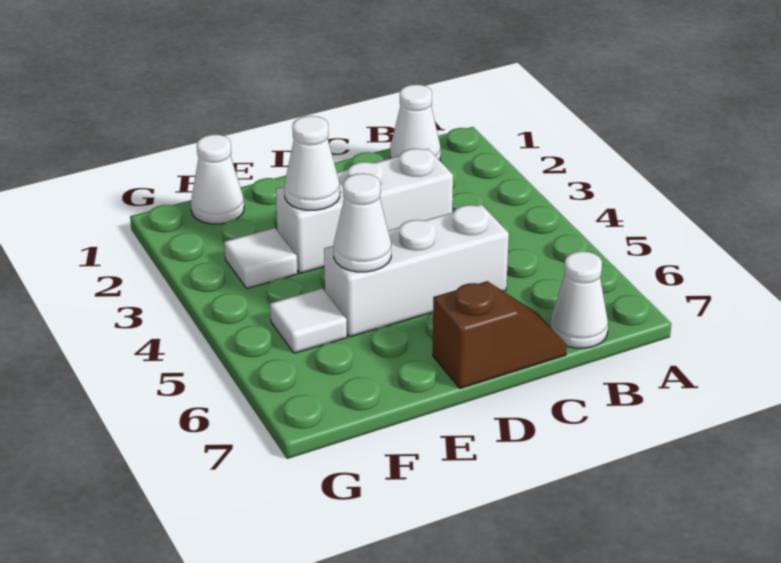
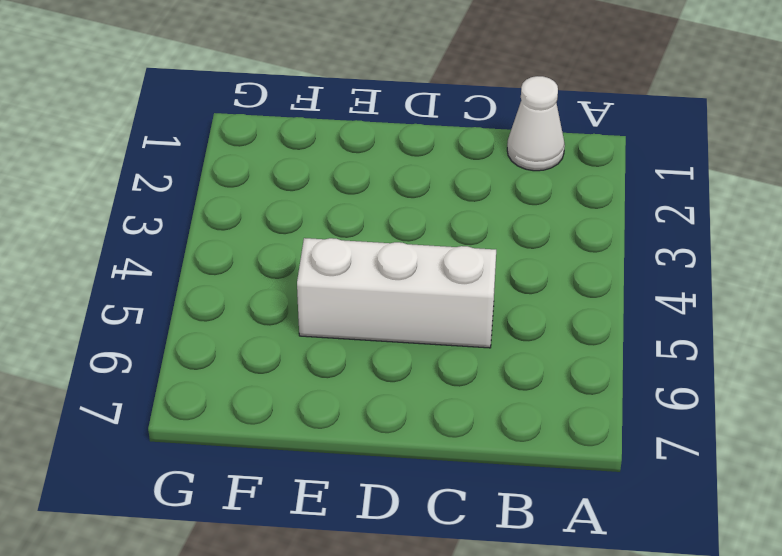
none -> white 1x1 cone [550,251,608,348]
none -> white 1x3 brick [276,149,453,274]

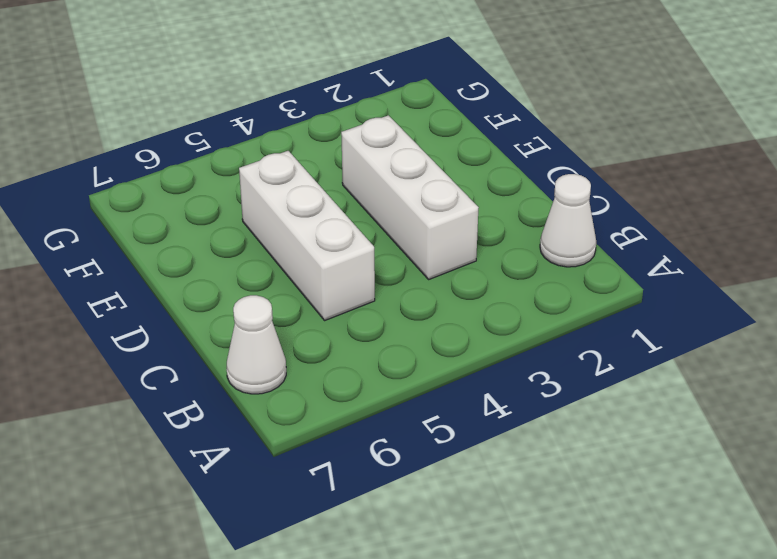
none -> brown 1x2 slope [433,281,567,389]
none -> white 1x1 cone [191,135,244,224]

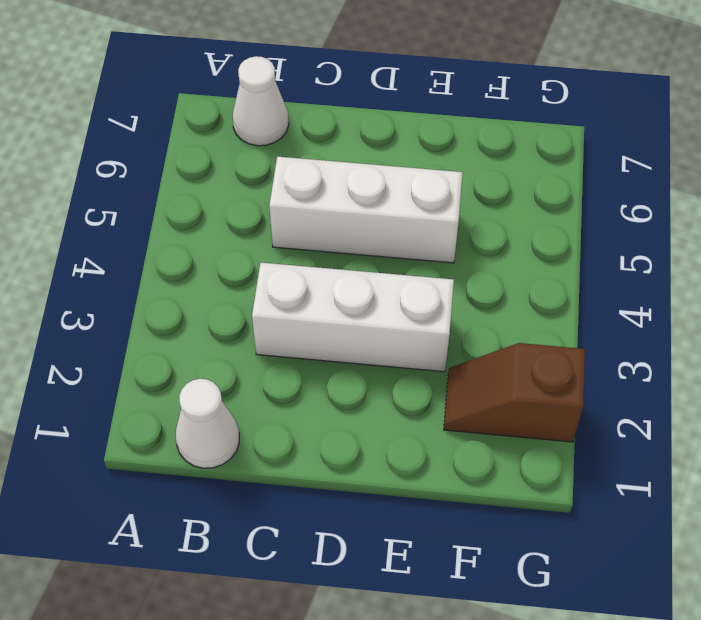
brown 1x2 slope [444,343,585,442] -> brown 1x2 slope moved to [433,281,567,389]
none -> white 1x1 cone [191,135,244,224]
none -> white 1x1 tile [224,228,298,288]

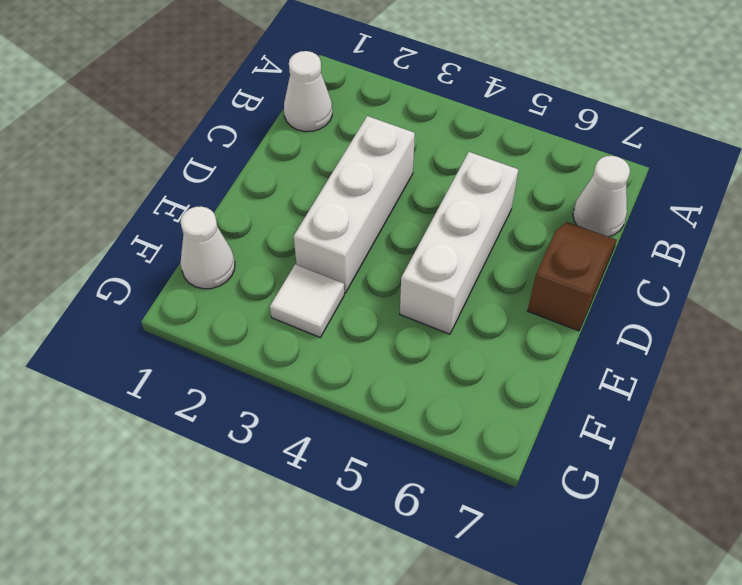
none -> white 1x1 tile [270,288,347,353]
none -> white 1x1 cone [284,116,340,210]

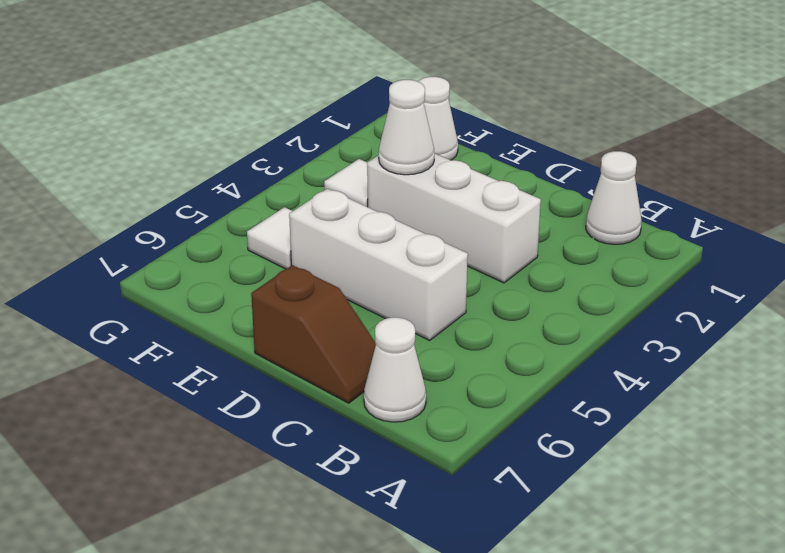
none -> white 1x1 cone [334,173,391,272]

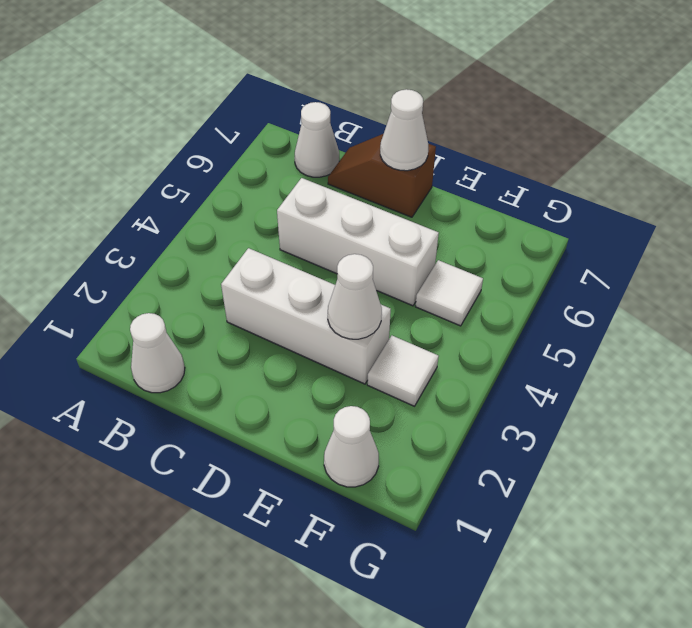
white 1x1 cone [380,89,428,171] -> white 1x1 cone moved to [334,173,391,272]

